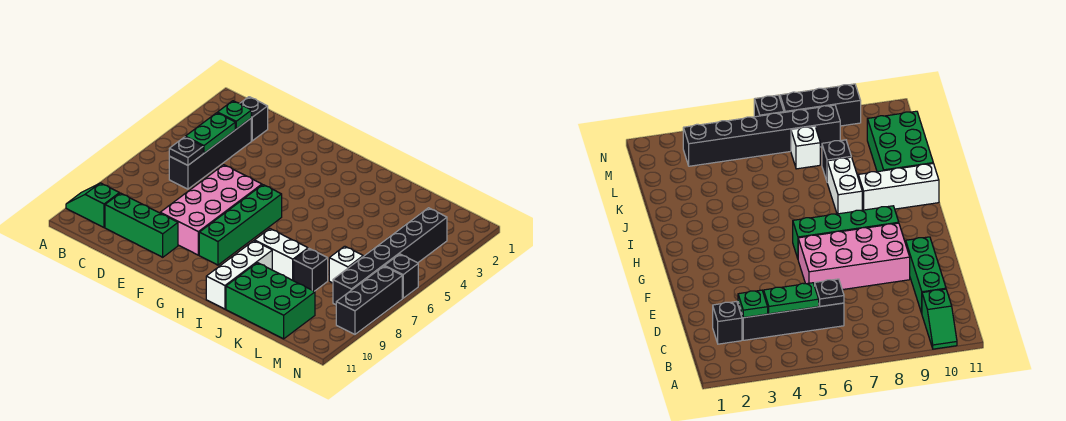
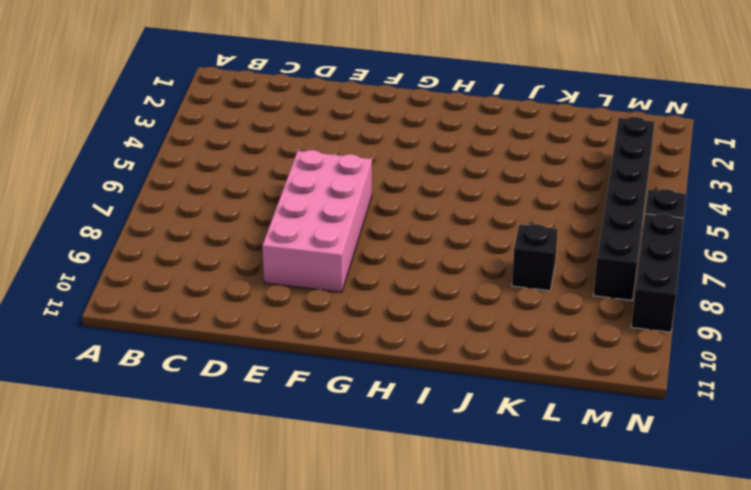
none -> green 1x2 slope [66,183,119,227]
none -> black 1x1 brick [240,97,268,141]
none -> black 1x4 brick [169,119,251,189]

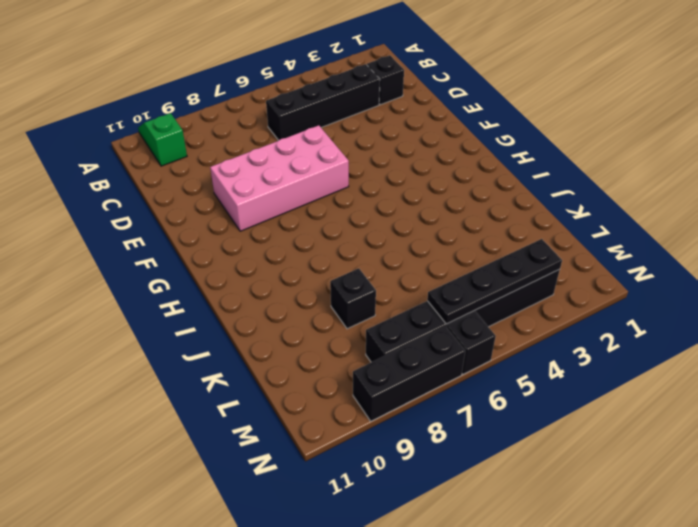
black 1x4 plate [427,239,562,324] -> none
none -> green 1x3 brick [105,193,178,257]
none -> green 1x4 brick [199,185,282,265]
none -> white 1x2 brick [255,229,308,281]

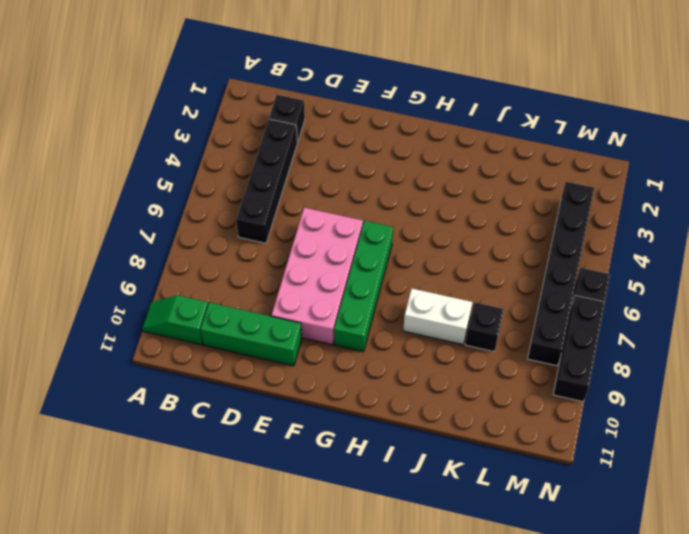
none -> white 1x3 brick [206,241,272,309]
none -> green 2x3 brick [226,263,315,339]
none -> white 1x1 brick [329,246,363,283]

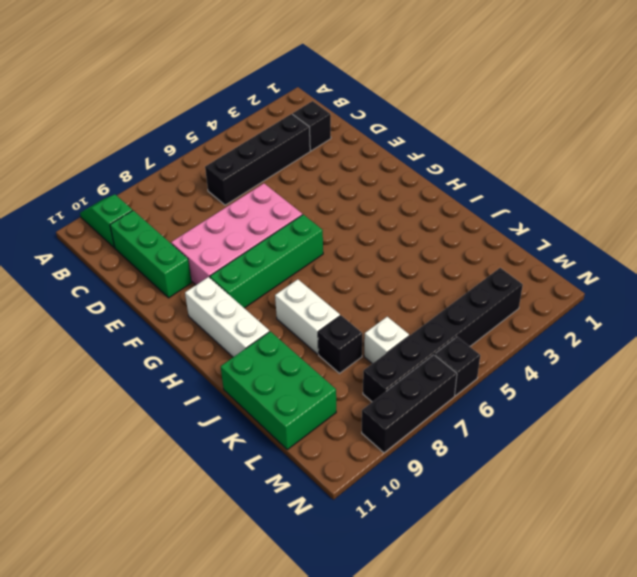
white 1x3 brick [185,277,269,357] -> white 1x3 brick turned to [206,241,272,309]
none -> green 1x1 plate [218,101,251,129]
none -> green 1x2 plate [185,113,235,153]
none -> black 1x1 plate [169,137,203,165]

